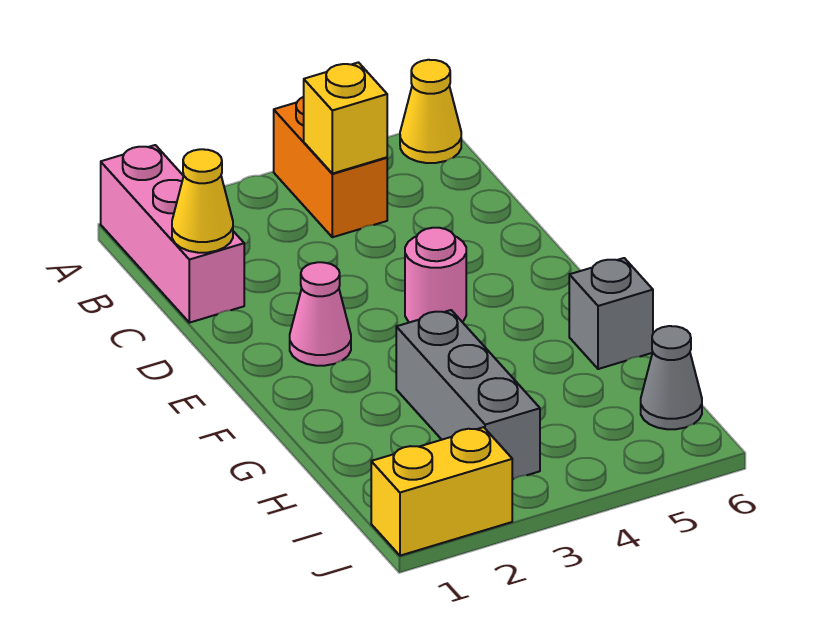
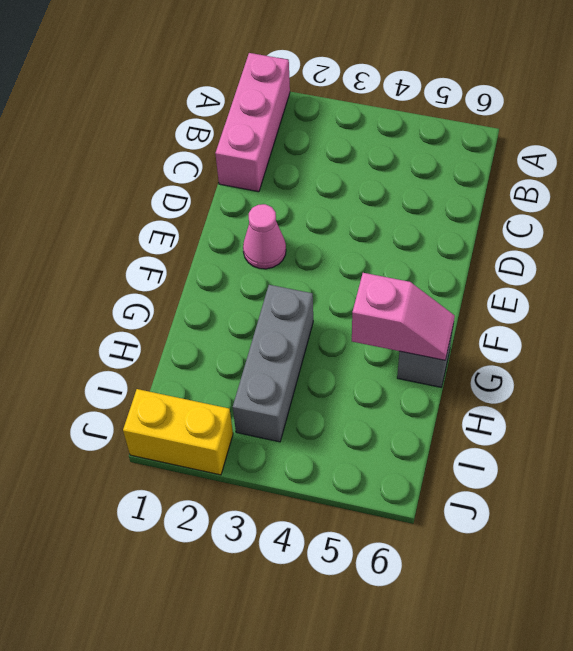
pink 1x2 slope [352,273,455,360] -> none
none -> orange 1x2 brick [274,97,387,237]
none -> yellow 1x1 cone [400,60,461,163]

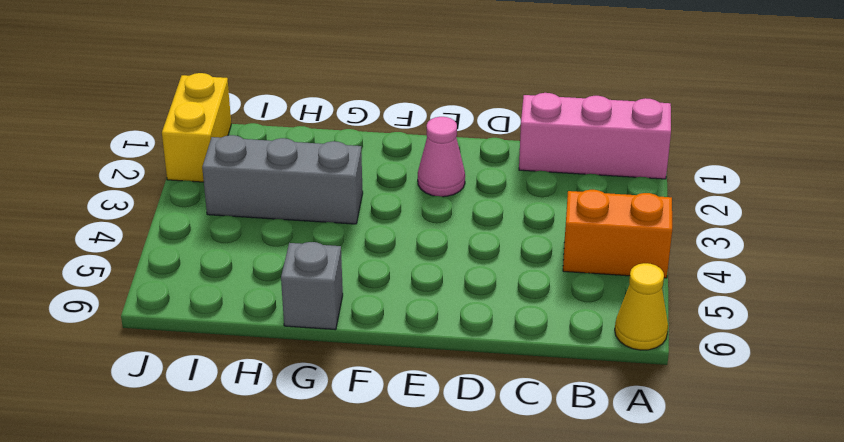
none -> pink 1x1 round brick [405,228,466,322]
none -> grey 1x1 cone [641,326,702,429]

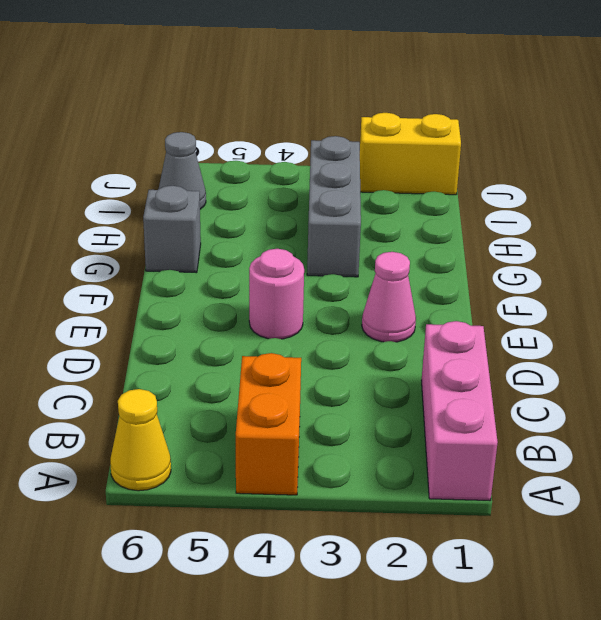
none -> yellow 1x1 brick [304,62,387,174]
none -> yellow 1x1 cone [172,149,233,253]

